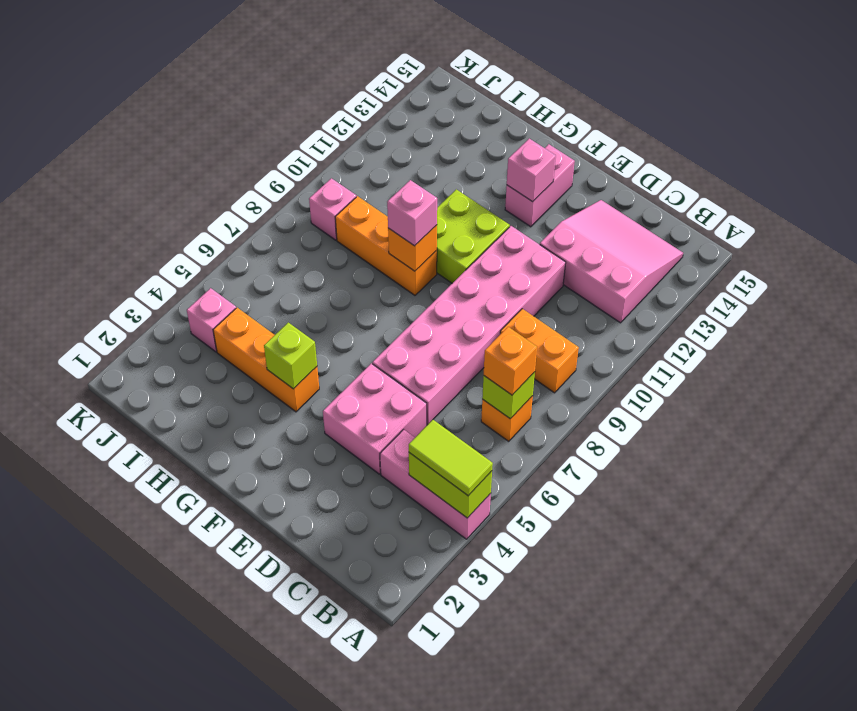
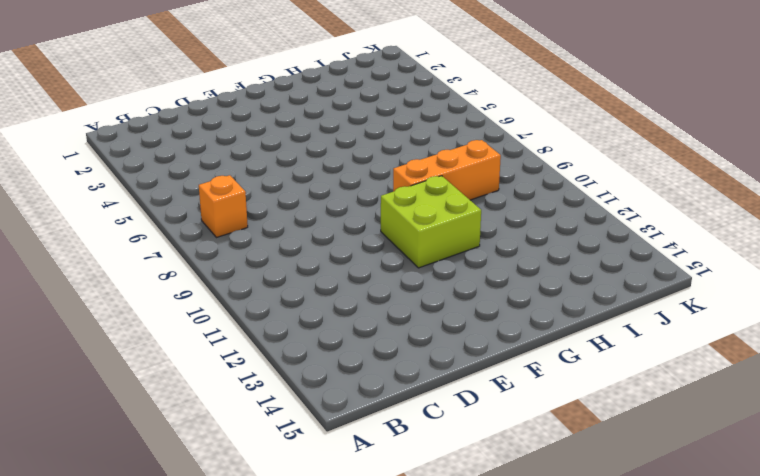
none -> pink 1x3 brick [380,429,491,539]
none -> orange 1x2 brick [500,309,579,393]
none -> pink 3x3 slope [540,200,683,323]

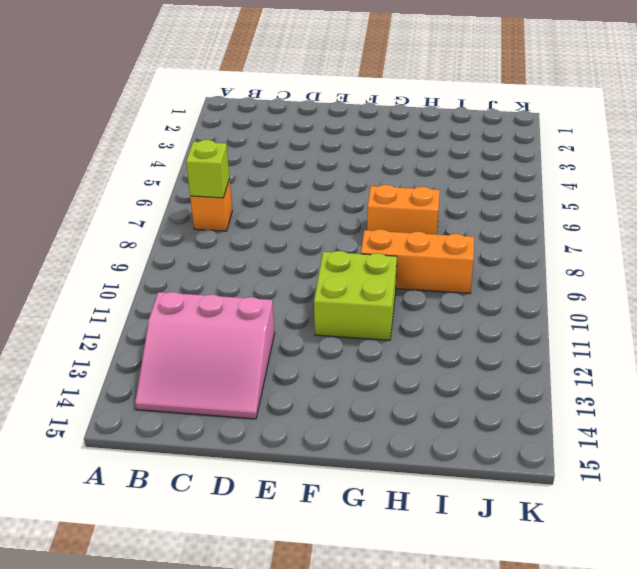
orange 1x2 brick [367,185,440,235] -> orange 1x2 brick moved to [500,309,579,393]
none -> pink 1x3 brick [380,429,491,539]
none -> pink 2x2 brick [323,363,427,474]
none -> pink 2x6 brick [372,226,566,425]

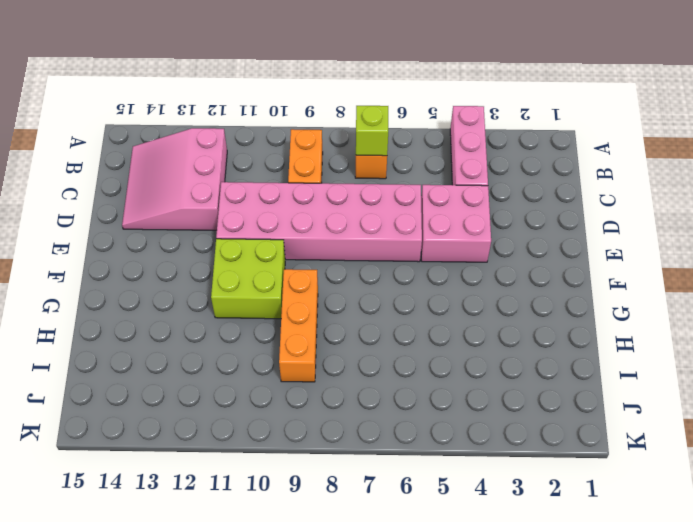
none -> pink 1x2 brick [505,144,575,227]
none -> orange 1x3 brick [213,308,319,412]
none -> pink 1x1 brick [187,288,236,352]

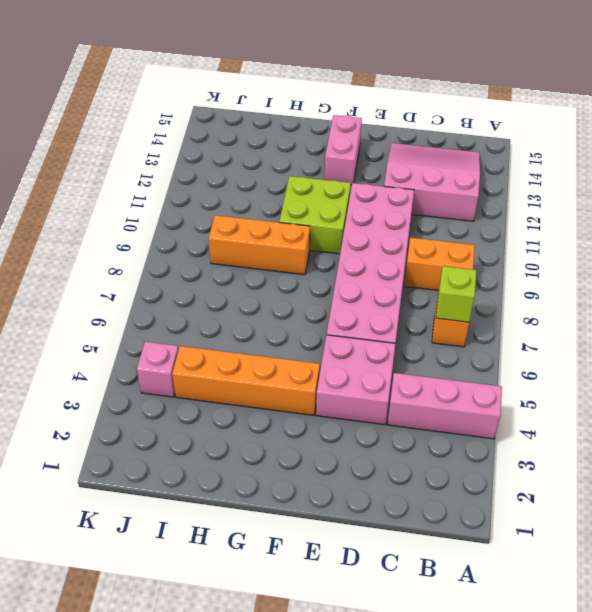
orange 1x4 brick [172,346,320,415] -> orange 1x3 brick [213,308,319,412]
none -> pink 1x1 brick [309,178,356,240]
none -> lime 1x2 brick [409,453,492,518]
none -> pink 1x1 brick [507,139,556,202]

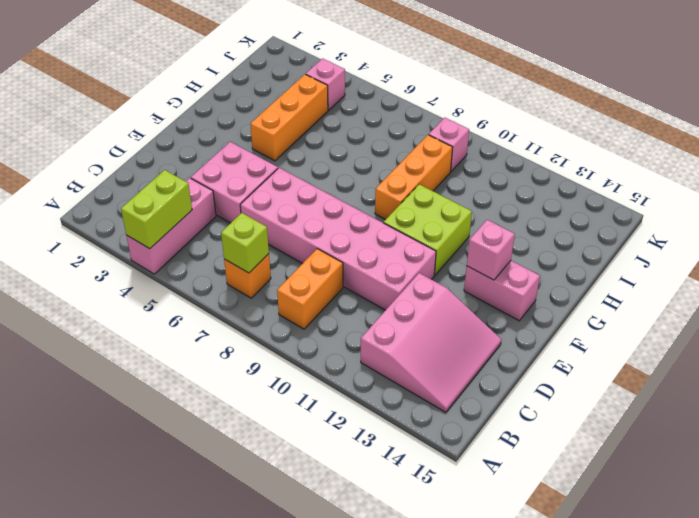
none -> lime 1x1 brick [264,323,317,389]
none -> orange 1x1 brick [388,225,437,271]
none -> lime 1x2 tile [409,420,493,496]

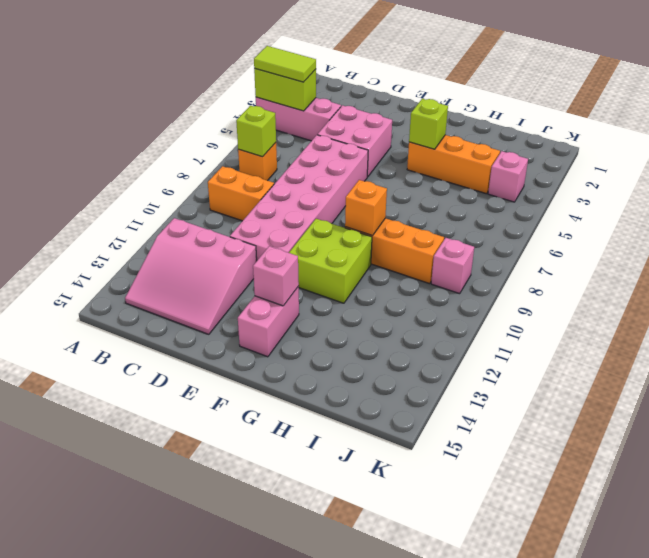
none -> orange 1x1 brick [484,327,537,395]
none -> pink 1x1 brick [387,180,437,246]

